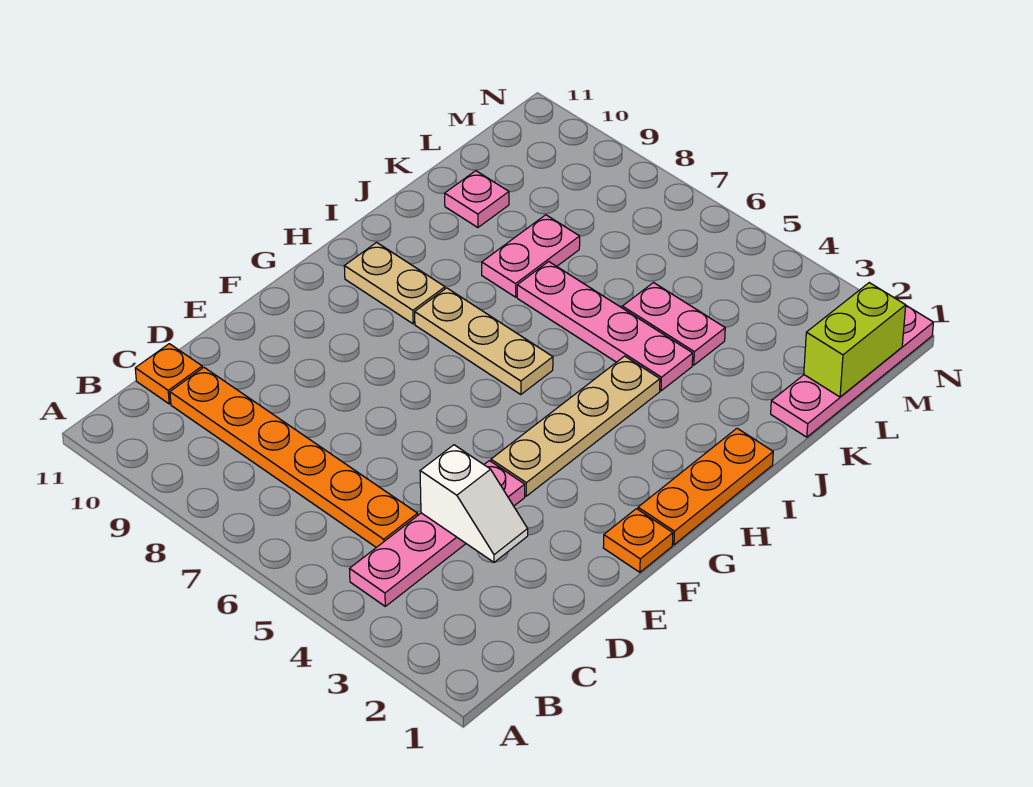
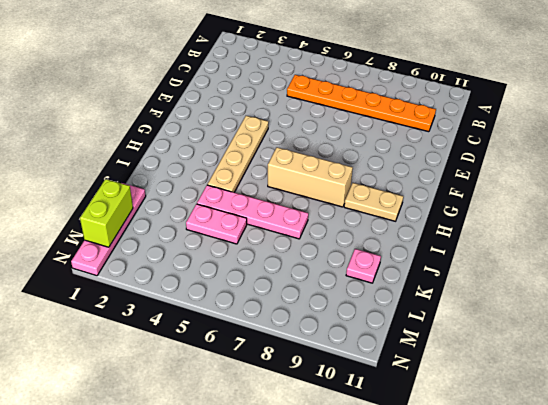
tan 1x3 brick [268,147,353,207] -> tan 1x3 plate [415,288,553,395]
none -> pink 1x4 plate [350,461,525,606]
none -> orange 1x1 plate [135,344,202,404]
none -> orange 1x1 plate [603,509,673,572]

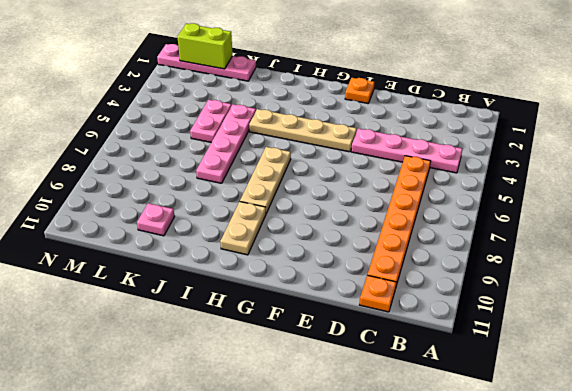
none -> orange 1x3 plate [638,428,773,545]
none -> pink 1x2 plate [482,215,580,297]
none -> white 1x2 slope [420,445,528,562]

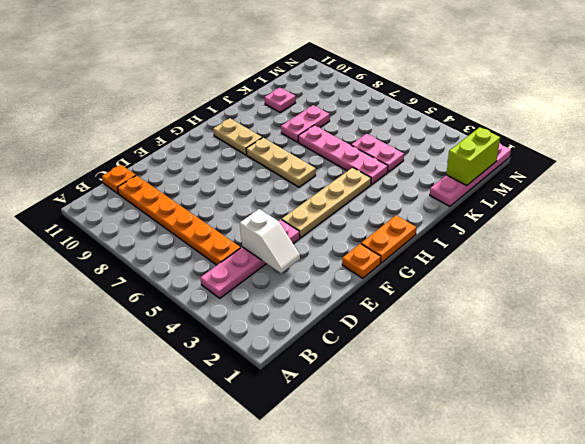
orange 1x2 plate [361,215,416,263] -> orange 1x3 plate [638,428,773,545]

